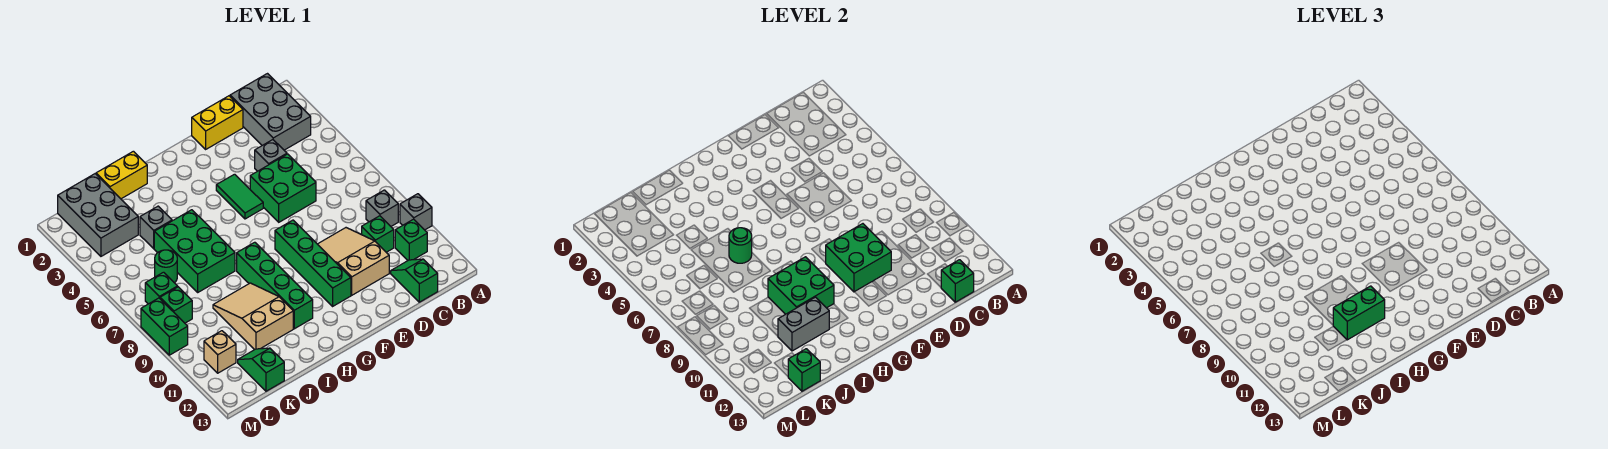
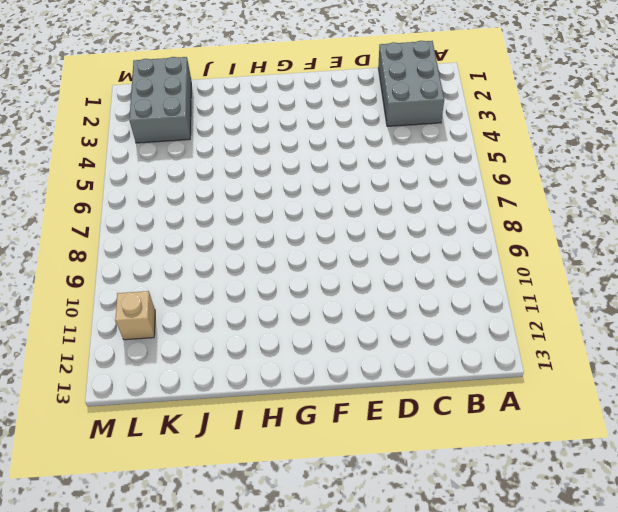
none -> grey 1x1 brick [400,194,432,230]
none -> grey 1x1 brick [366,190,398,226]
none -> green 1x1 brick [395,219,427,260]
none -> green 1x1 brick [362,216,394,252]

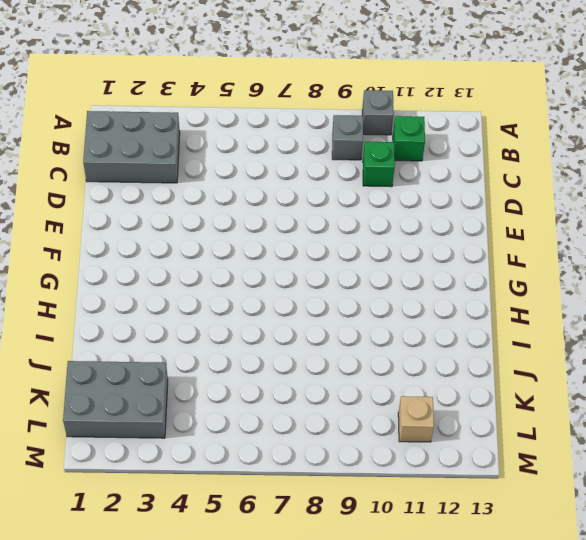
none -> green 1x2 slope [391,259,438,302]
none -> yellow 1x2 brick [192,96,243,149]
none -> grey 1x1 brick [255,140,287,171]
none -> green 2x2 brick [250,154,316,222]

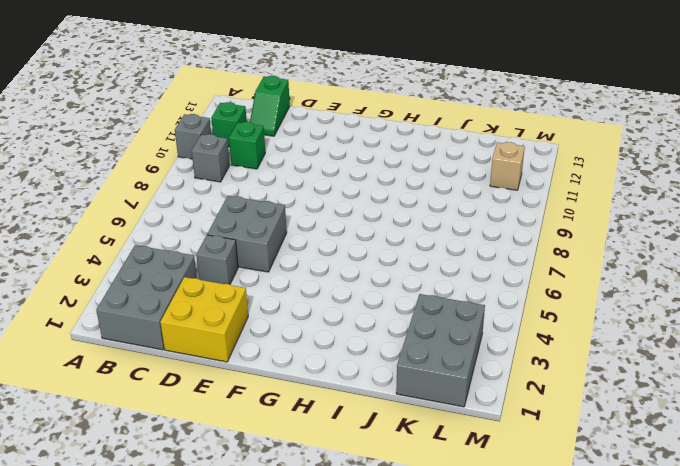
yellow 2x2 brick [160,277,248,362] -> yellow 1x2 brick [192,96,243,149]
grey 2x2 brick [207,196,287,272] -> green 2x2 brick [250,154,316,222]
none -> tan 2x3 slope [318,228,389,295]
none -> green 1x2 tile [216,174,263,219]
none -> green 1x4 brick [275,220,351,306]
none -> green 1x4 brick [237,242,313,329]

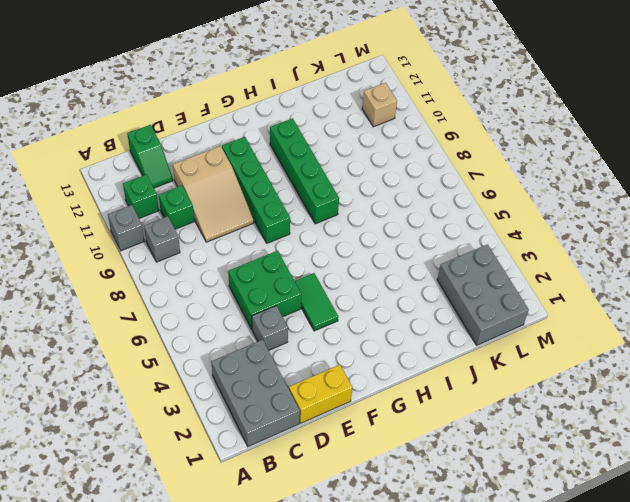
none -> yellow 1x2 brick [96,151,147,199]
none -> green 2x3 brick [154,210,235,292]
none -> tan 2x3 slope [213,283,293,350]
none -> grey 1x1 brick [140,206,172,249]

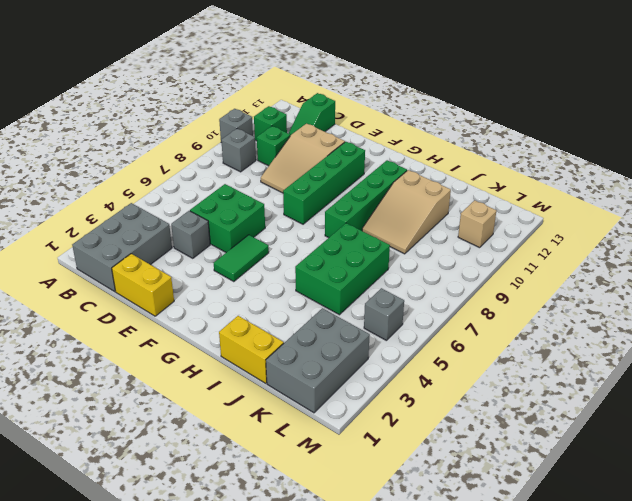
grey 1x1 brick [364,288,404,341] -> grey 1x1 brick moved to [140,206,172,249]
none -> green 1x1 round brick [155,250,177,283]
none -> green 1x2 slope [238,348,284,391]
none -> green 1x1 brick [145,272,178,304]
none -> green 1x1 brick [160,287,192,323]

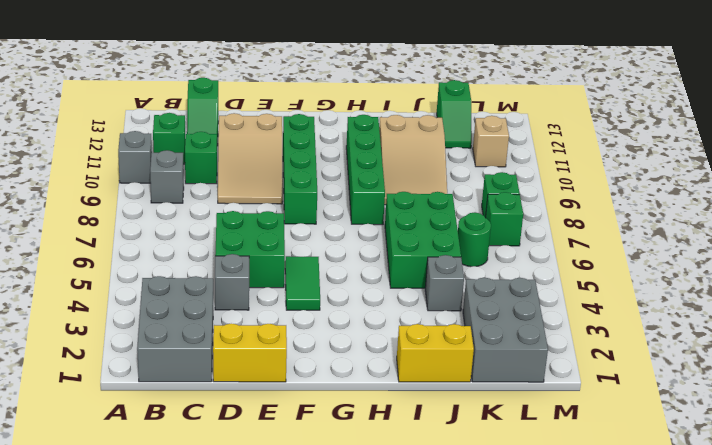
none -> green 1x2 brick [141,298,188,355]
none -> green 1x1 brick [941,260,974,302]
none -> green 2x2 brick [826,224,891,292]
none -> green 2x2 brick [768,257,834,314]

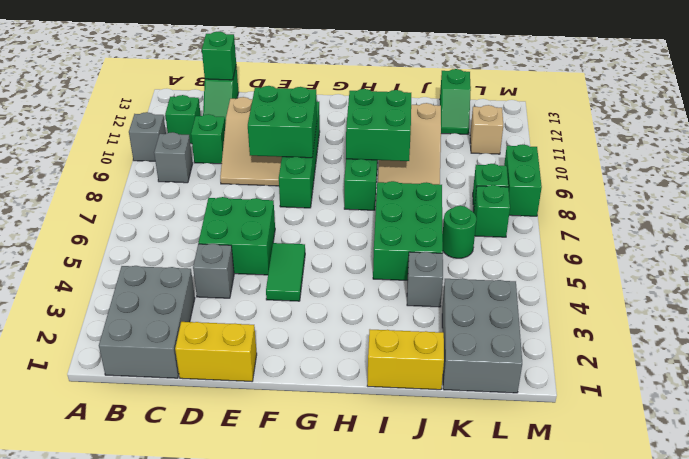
none -> green 1x1 round brick [729,228,752,263]
none -> grey 1x2 brick [778,297,829,351]
none -> green 1x1 brick [788,349,820,391]
none -> green 1x2 brick [1333,286,1385,340]

